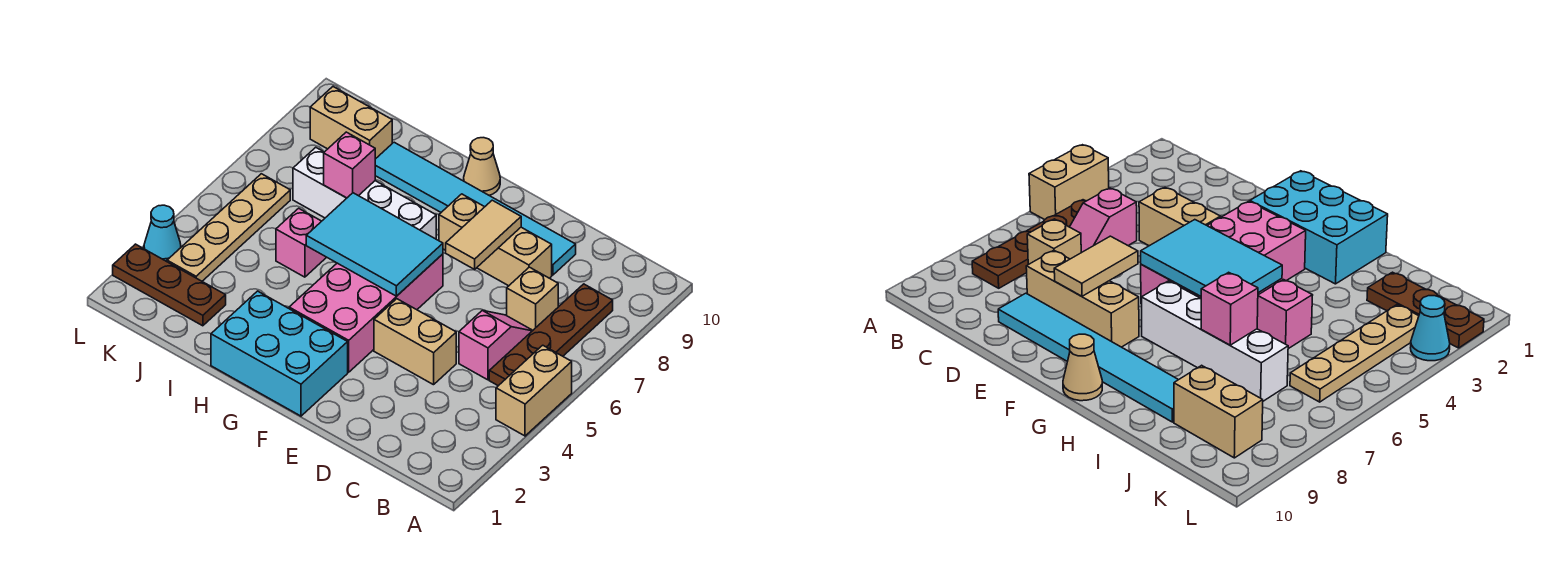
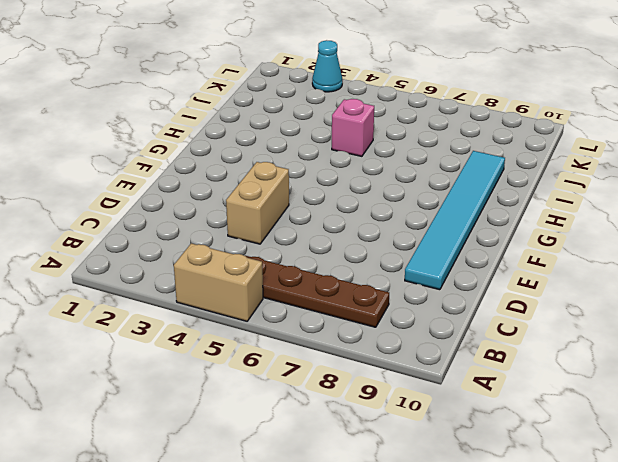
none -> pink 1x2 slope [459,310,533,380]
none -> tan 1x1 brick [507,267,558,330]
none -> tan 1x3 brick [439,194,552,286]

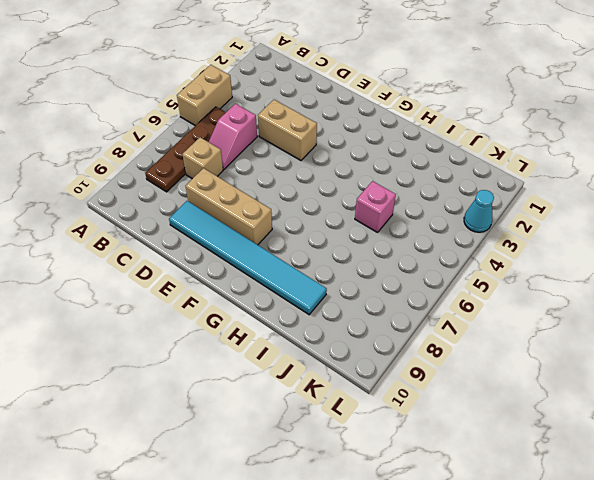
none -> cyan 2x3 brick [211,291,348,416]
none -> pink 2x4 brick [289,254,443,372]
none -> white 1x4 brick [293,147,436,239]

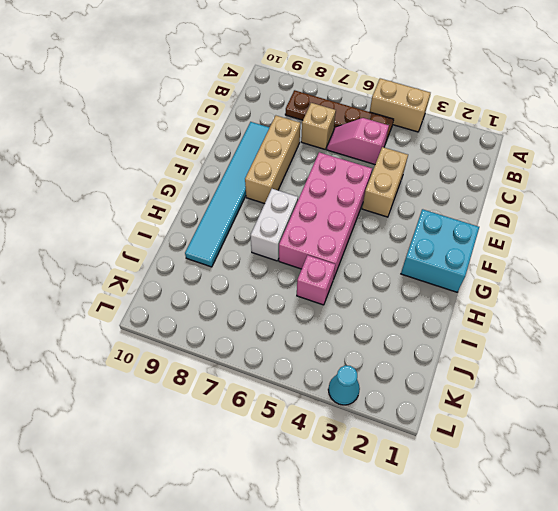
pink 2x4 brick [279,152,372,279] -> pink 2x4 brick turned to [289,254,443,372]
cyan 2x2 brick [401,209,479,292] -> cyan 2x3 brick [211,291,348,416]
white 1x2 brick [250,189,298,261] -> white 1x4 brick [293,147,436,239]
none -> tan 1x1 cone [464,138,500,195]
none -> brown 1x3 plate [113,244,226,326]
none -> tan 1x2 brick [310,87,392,159]

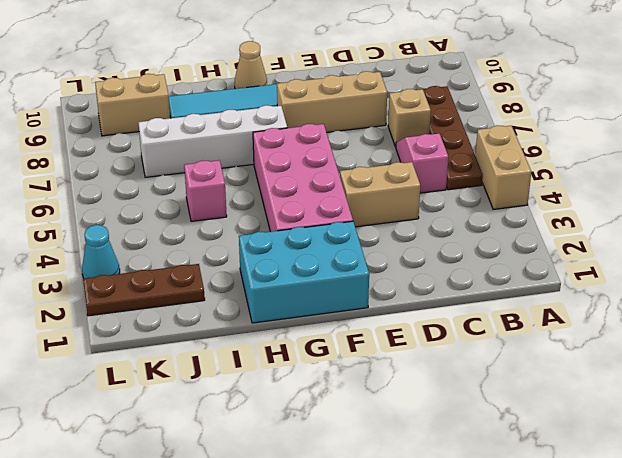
none -> tan 1x4 plate [167,174,290,281]
none -> tan 1x2 tile [446,200,521,269]
none -> cyan 2x3 tile [306,193,443,296]

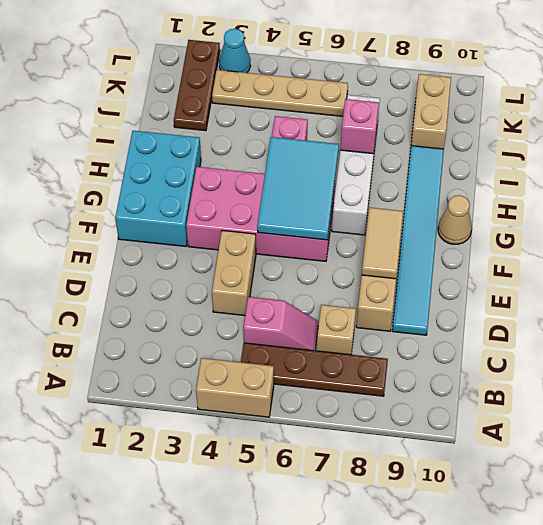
tan 1x2 tile [362,207,403,279] -> tan 1x2 tile turned to [446,200,521,269]

